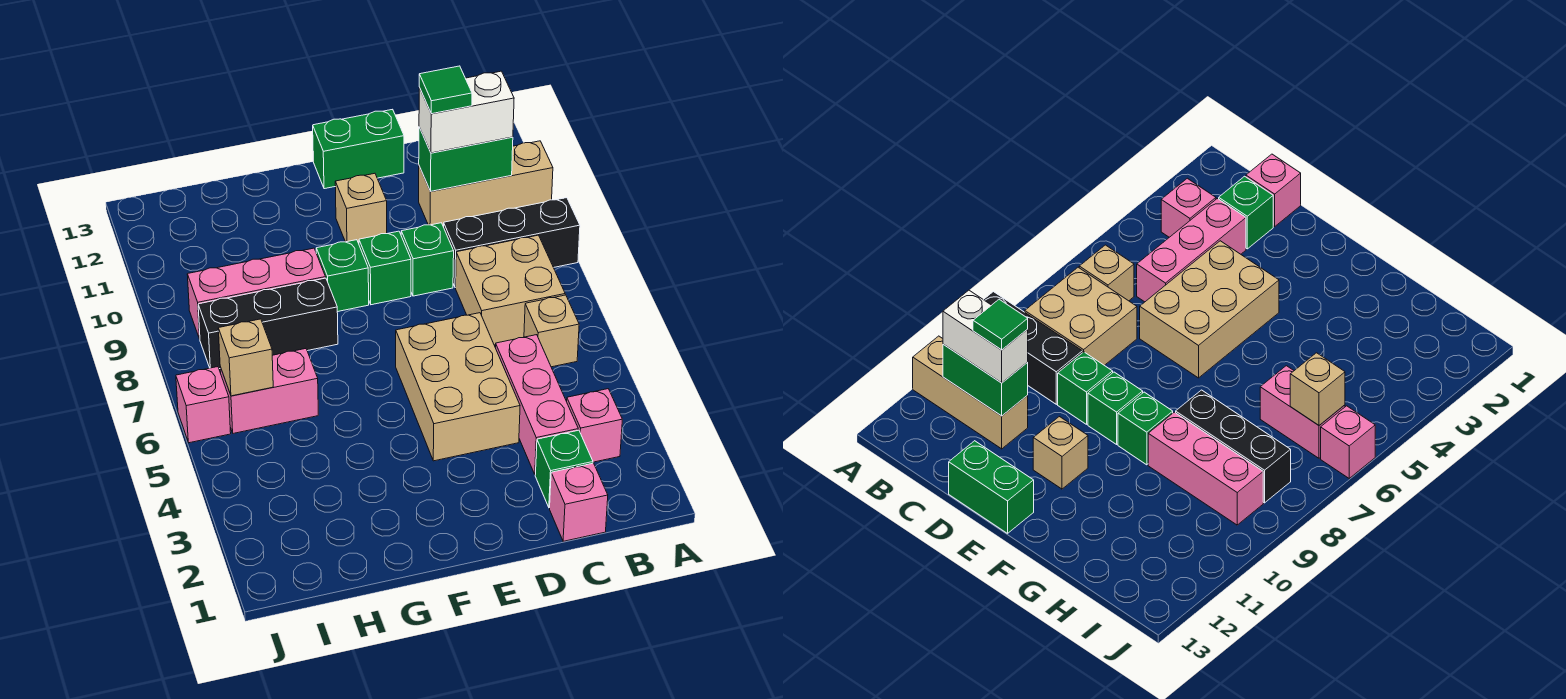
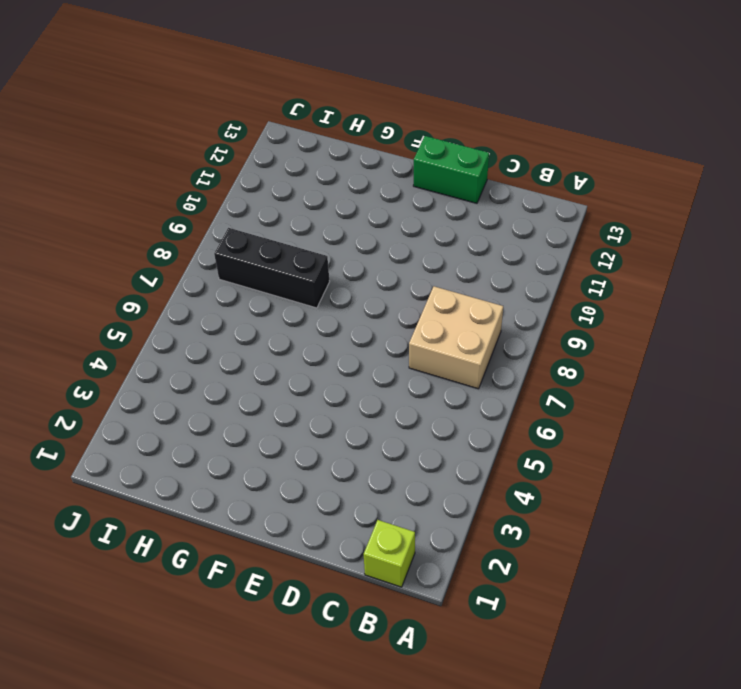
lime 1x1 brick [364,520,415,587] -> none
none -> black 1x3 brick [444,198,580,288]
none -> tan 1x3 brick [419,141,553,227]
none -> pink 1x1 brick [567,389,622,462]

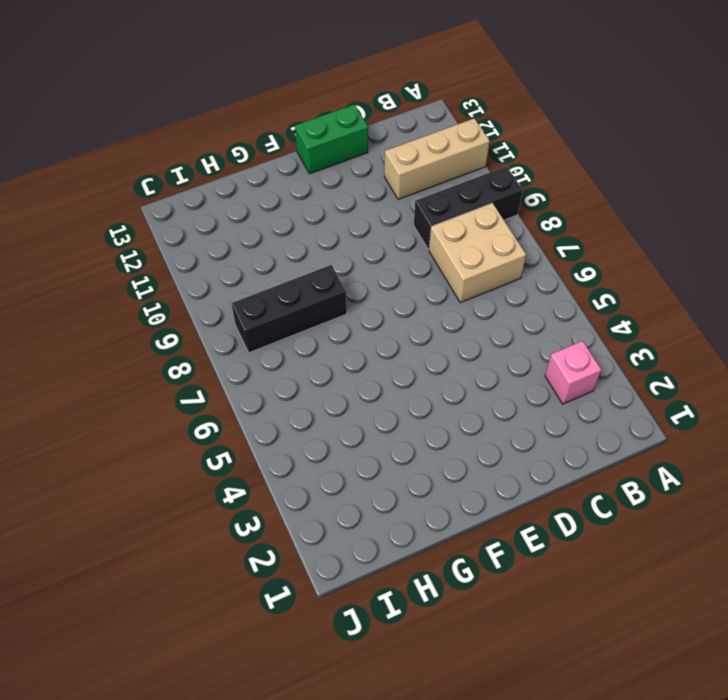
none -> tan 1x1 brick [524,295,579,367]
none -> pink 1x1 brick [550,463,608,541]
none -> green 1x1 brick [535,430,593,508]

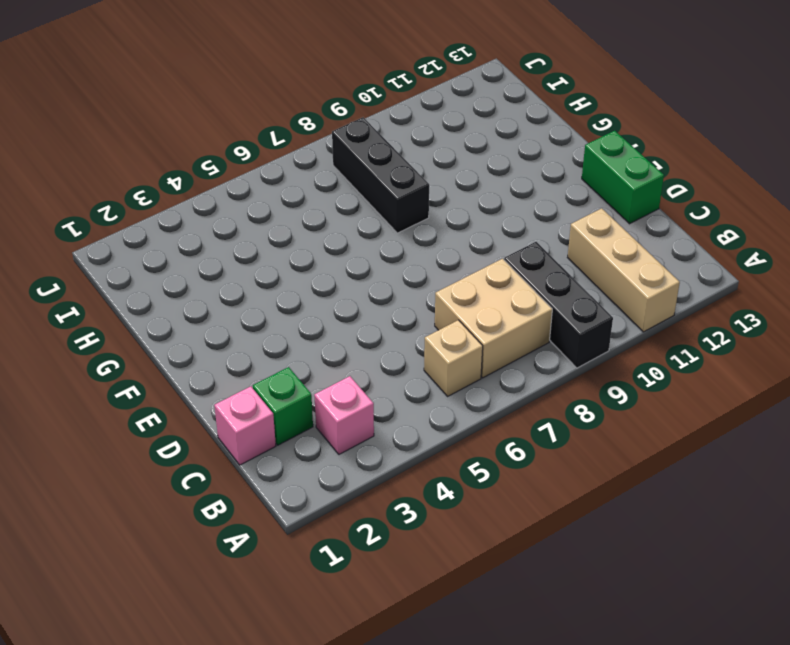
none -> pink 1x3 brick [495,335,578,475]
none -> tan 2x3 brick [396,313,520,461]
none -> green 1x1 brick [401,223,454,296]

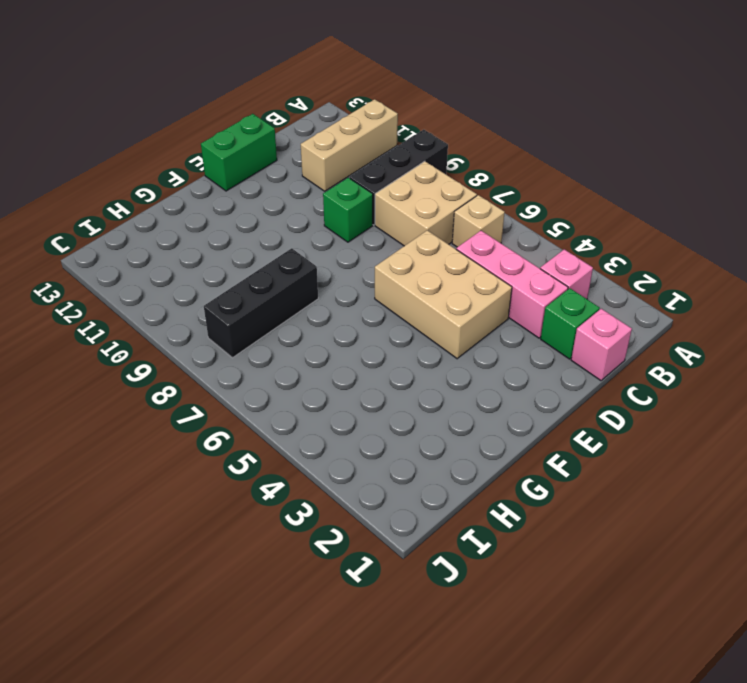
none -> green 1x1 brick [359,231,411,305]
none -> tan 1x1 brick [335,173,387,243]
none -> green 1x1 brick [316,240,369,312]

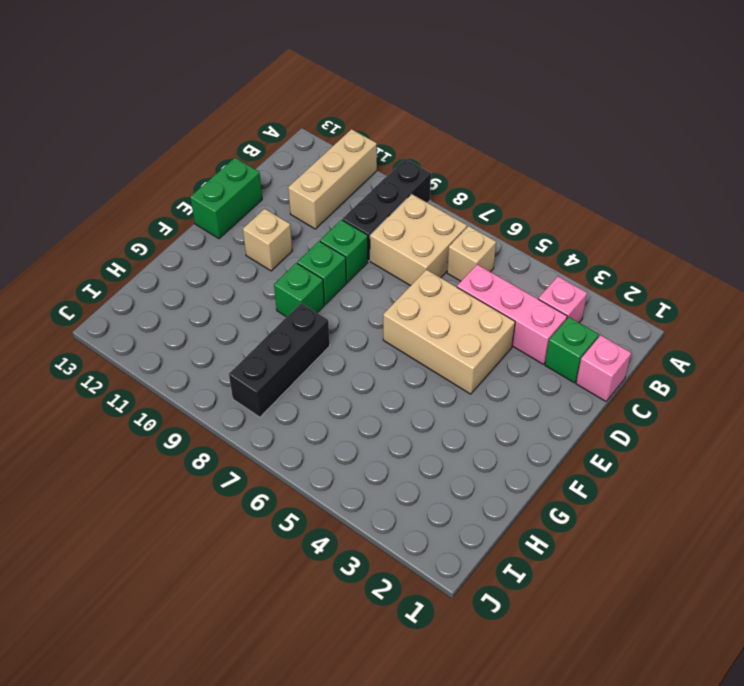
none -> pink 1x3 brick [187,248,326,339]
none -> pink 1x2 brick [220,349,318,433]
none -> pink 1x1 brick [176,367,231,443]

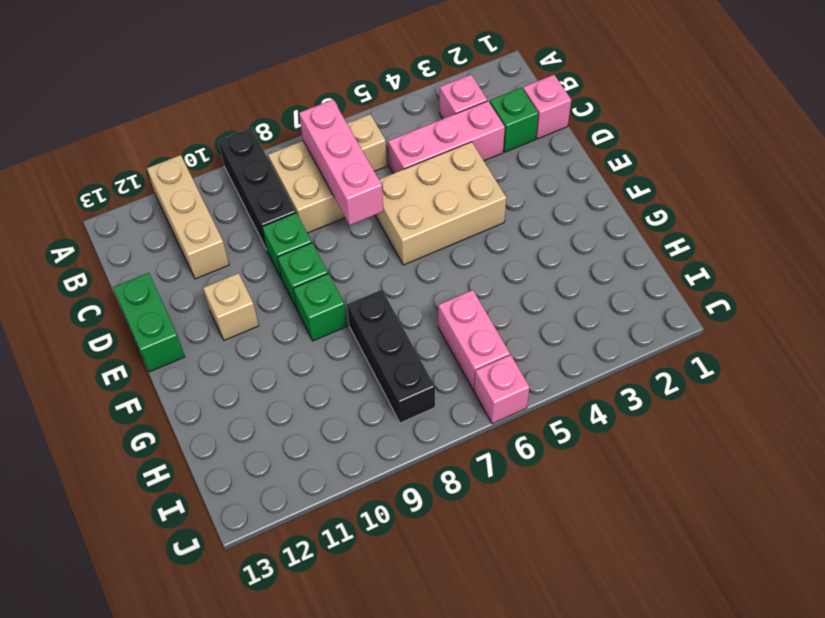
pink 1x3 brick [299,100,384,225] -> pink 1x3 brick moved to [187,248,326,339]
none -> green 1x2 brick [419,127,513,191]
none -> tan 1x1 brick [218,319,273,396]
none -> white 1x2 brick [419,71,514,153]

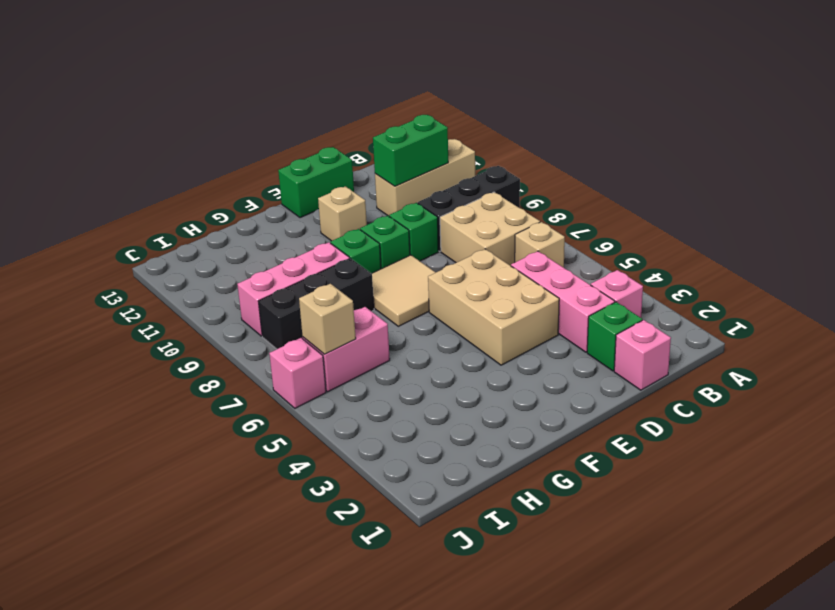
tan 2x2 tile [372,255,436,326] -> none
none -> white 1x2 brick [419,71,514,153]
none -> green 1x1 tile [419,66,472,114]

